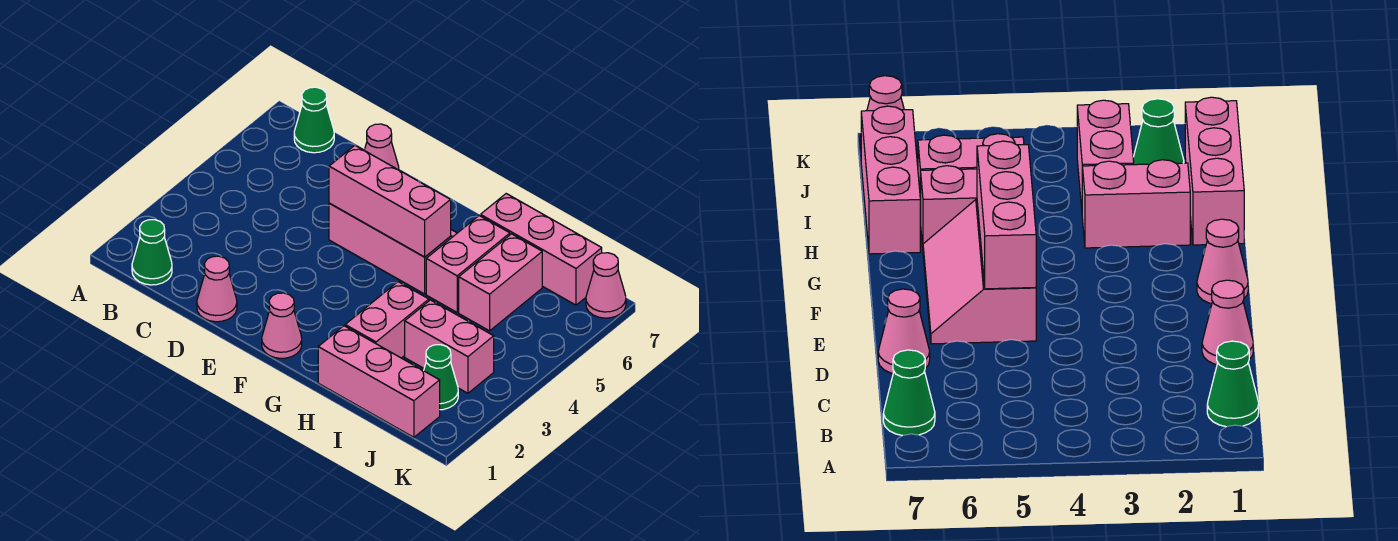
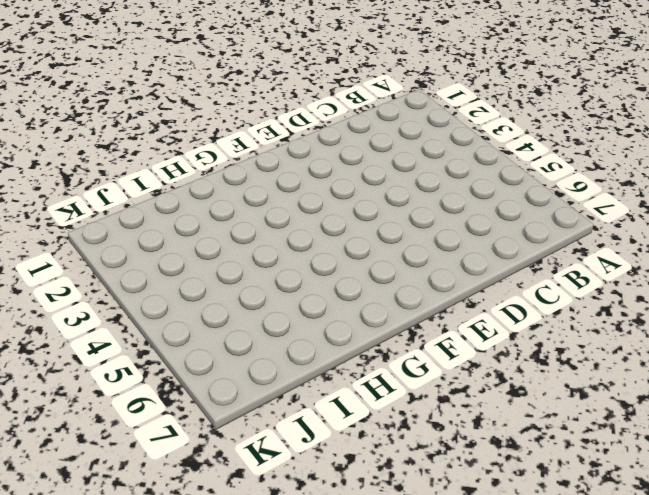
none -> green 1x1 cone [132,220,172,285]
none -> green 1x1 cone [294,87,334,153]
none -> pink 1x1 cone [197,256,237,322]

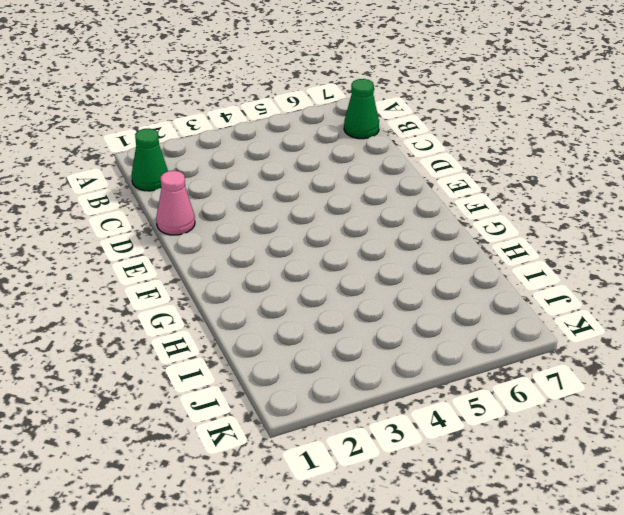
none -> pink 1x1 cone [364,124,399,170]
none -> pink 2x3 slope [329,203,457,294]
none -> pink 1x1 cone [262,293,302,358]

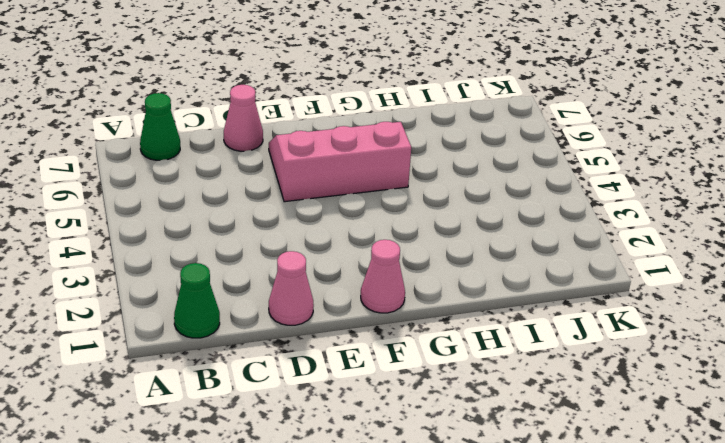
none -> pink 1x3 brick [318,326,440,437]
none -> pink 1x2 brick [345,282,429,358]
none -> pink 1x2 brick [426,216,510,312]

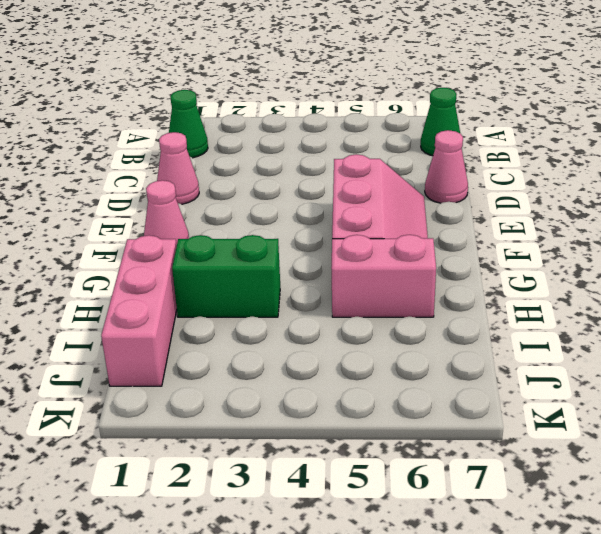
green 1x2 brick [172,235,280,317] -> pink 1x2 brick [345,282,429,358]
none -> pink 1x3 brick [480,194,602,305]
none -> pink 1x2 brick [405,300,494,393]
none -> pink 1x2 brick [459,234,542,331]

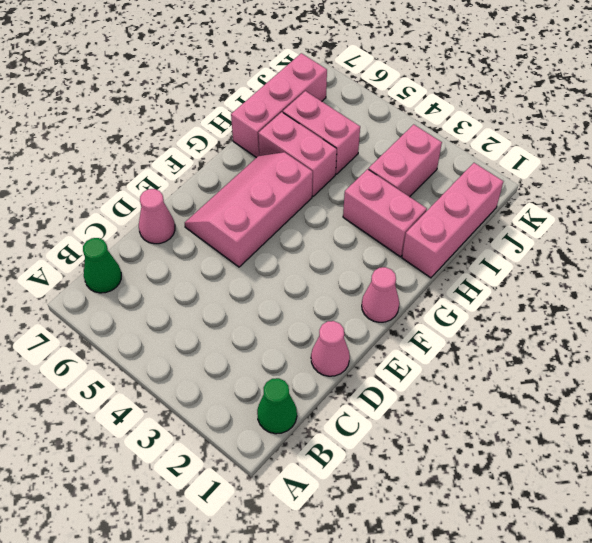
none -> green 1x1 cone [424,345,458,410]
none -> pink 1x1 cone [586,253,626,318]
none -> pink 1x3 brick [329,145,451,257]

